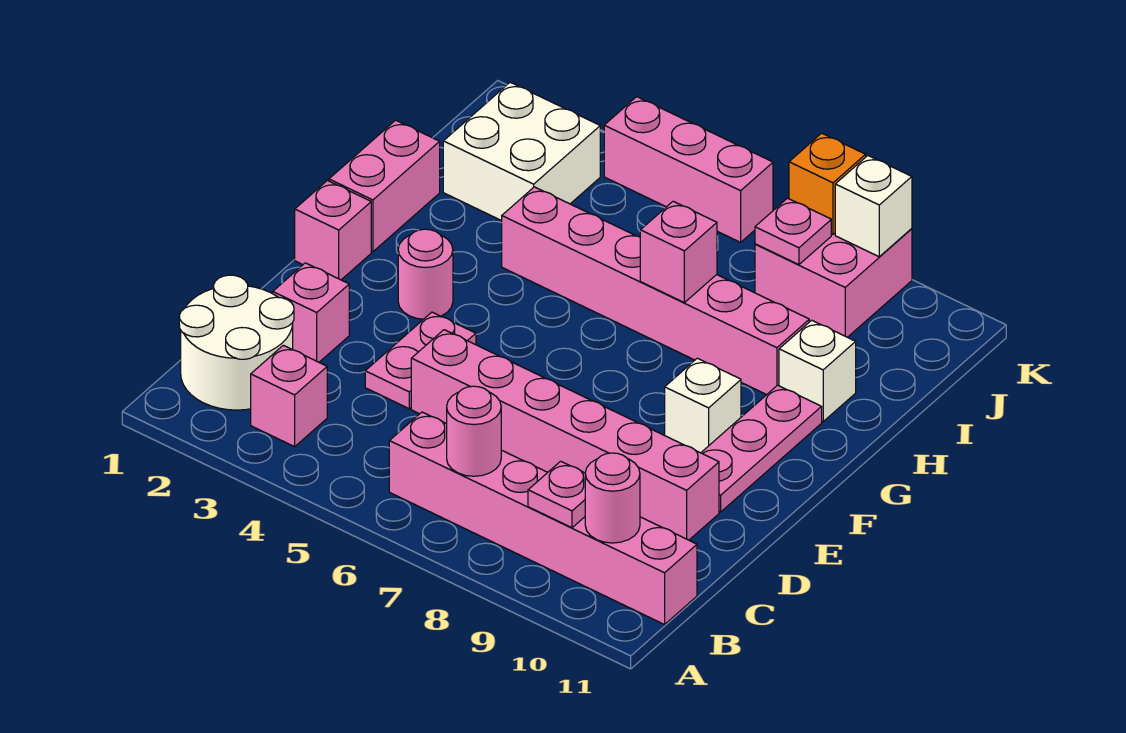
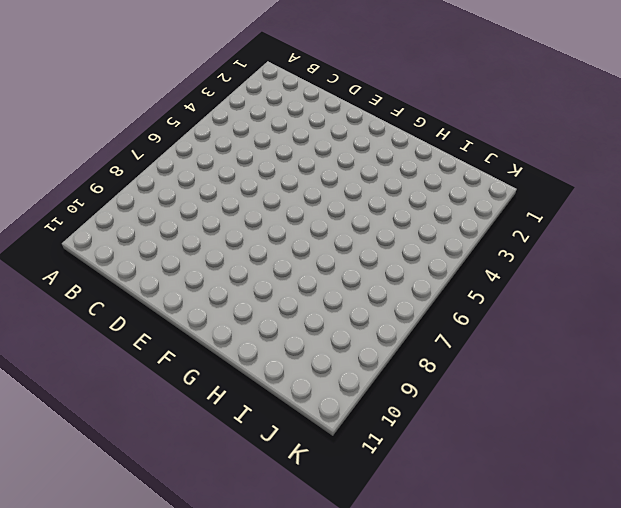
none -> white 2x2 round brick [179,275,294,410]
none -> pink 1x1 brick [251,345,327,447]
none -> pink 1x6 brick [389,412,697,625]

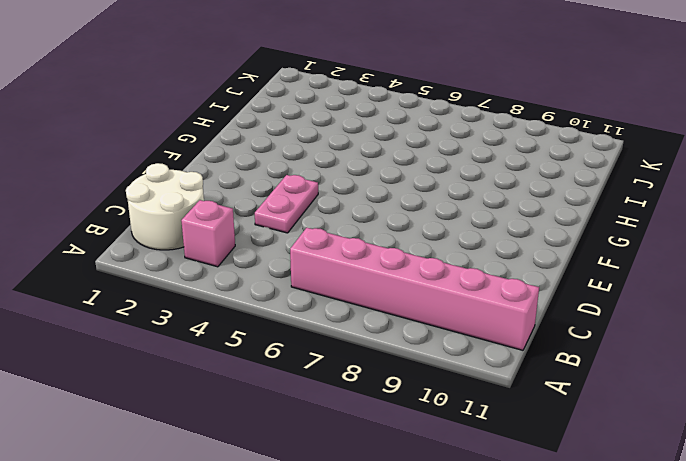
none -> pink 1x1 brick [273,263,349,362]
none -> pink 1x6 brick [411,330,719,540]
none -> pink 1x3 plate [701,385,822,512]

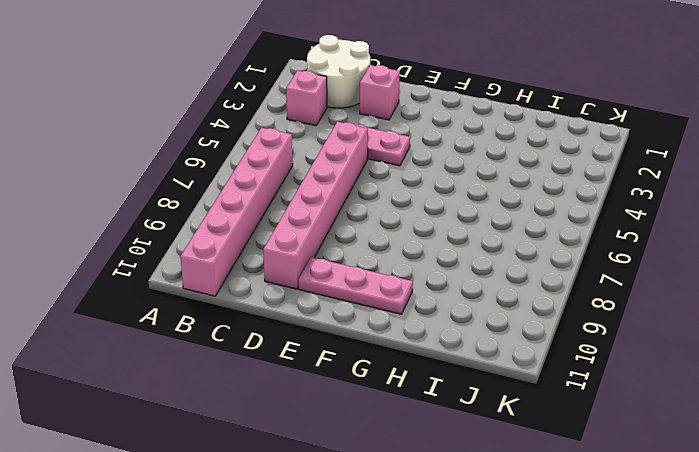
none -> pink 1x1 brick [295,180,371,280]
none -> pink 1x1 round brick [398,229,453,319]
none -> white 1x1 brick [665,358,741,453]

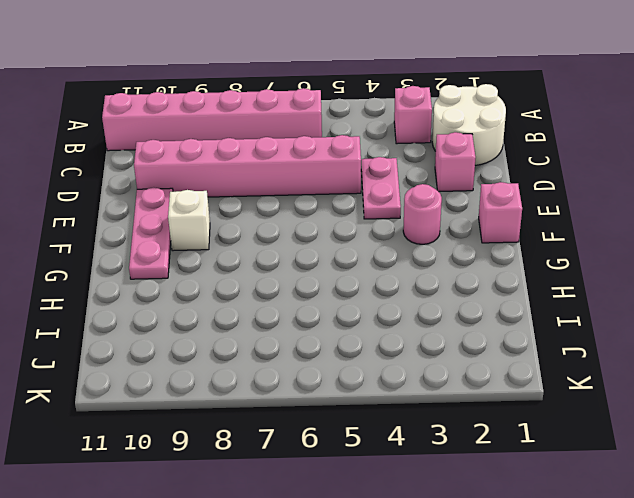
none -> pink 1x2 brick [329,120,440,252]
none -> pink 1x6 brick [502,187,809,395]
none -> white 1x1 brick [779,320,856,422]

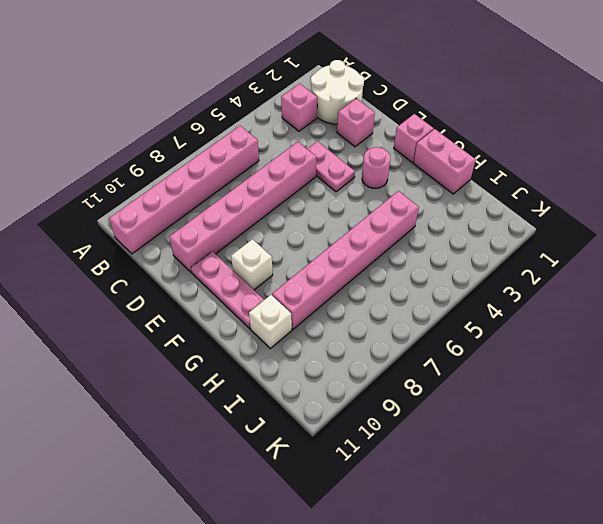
none -> white 2x2 brick [443,82,600,221]
none -> pink 2x2 brick [755,229,912,337]
none -> pink 1x3 brick [604,97,773,242]

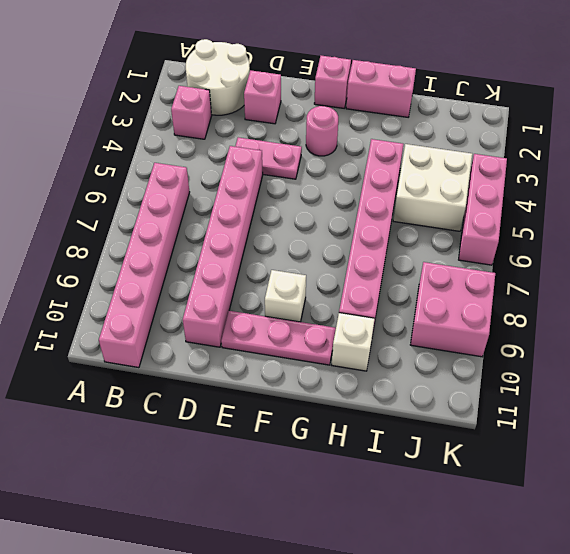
white 2x2 brick [393,144,472,231] -> white 2x2 brick moved to [443,82,600,221]
none -> pink 1x1 round brick [447,386,501,476]
none -> pink 1x1 plate [528,461,585,528]
none -> pink 1x1 round brick [585,453,640,543]

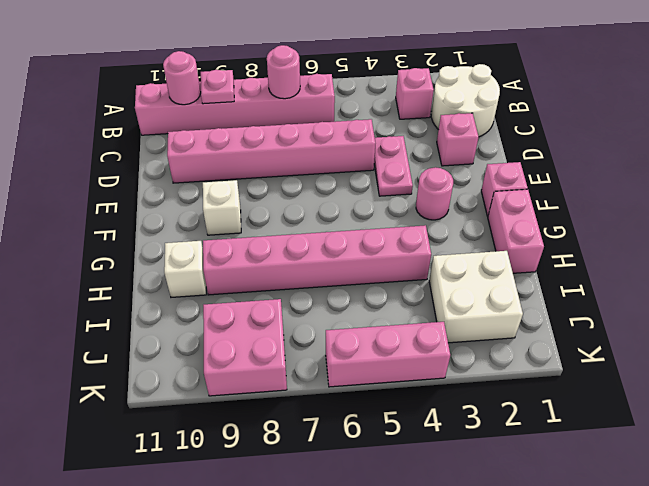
none -> pink 1x3 plate [701,385,822,512]
none -> pink 1x1 brick [640,201,717,303]
none -> pink 1x1 plate [755,198,831,265]

